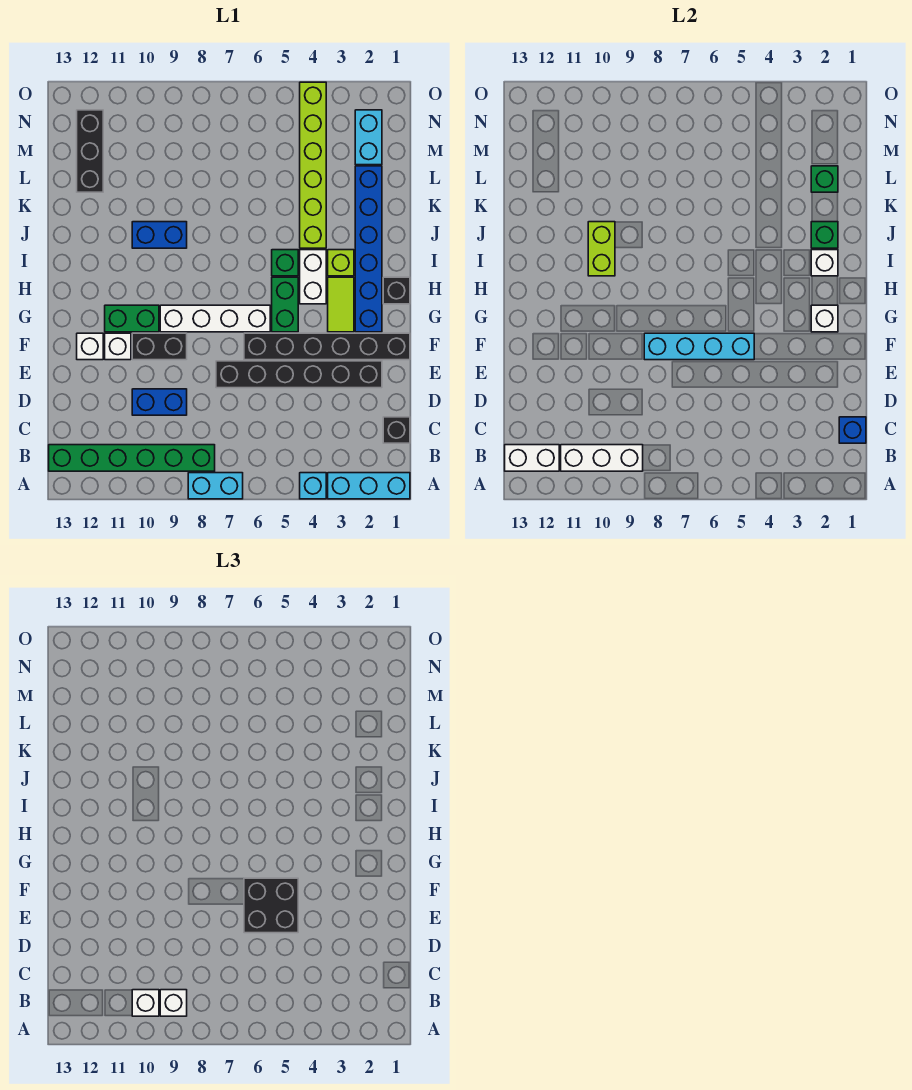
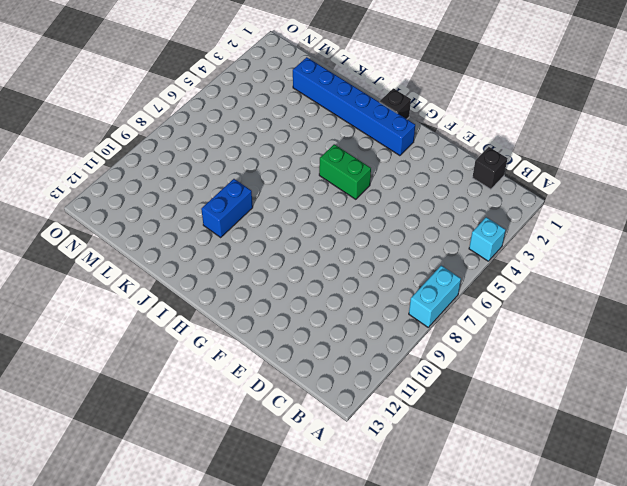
none -> cyan 1x3 brick [328,473,410,499]
none -> green 1x6 brick [49,445,215,471]
none -> blue 1x2 brick [132,389,187,415]
none -> black 1x6 brick [216,361,382,388]

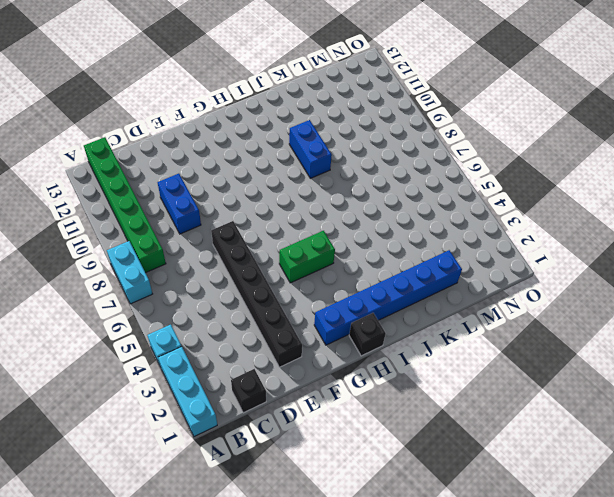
none -> black 1x6 brick [244,333,410,360]
none -> black 1x2 brick [132,333,187,360]
none -> white 1x1 brick [105,333,131,360]
none -> white 1x1 brick [77,333,103,360]

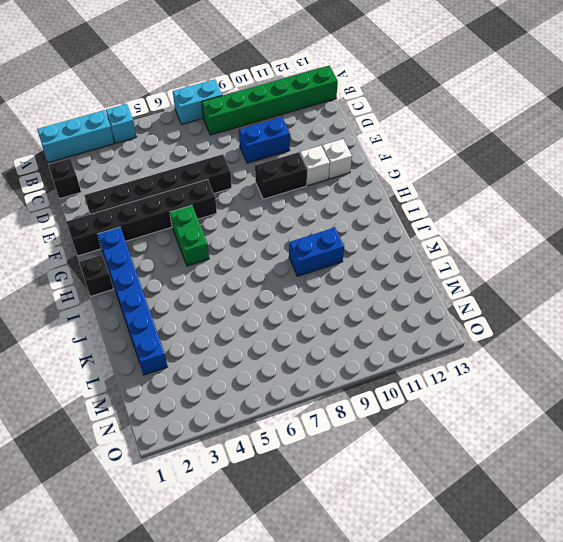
none -> lime 1x2 tile [328,277,354,332]
none -> white 1x4 brick [160,305,270,332]
none -> green 1x2 brick [105,305,159,332]
none -> white 1x2 brick [300,250,326,304]

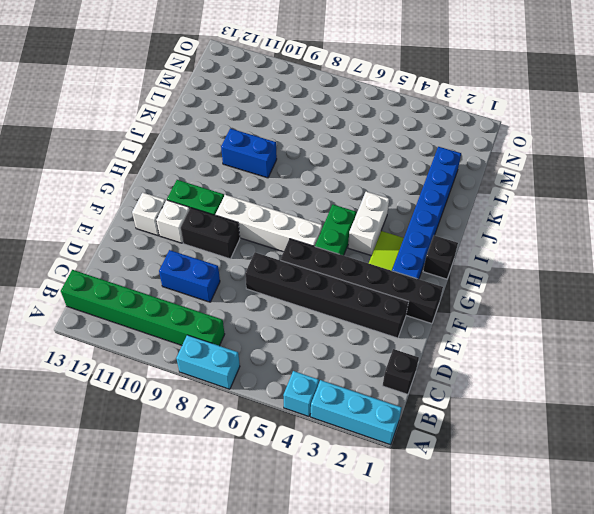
none -> lime 1x1 brick [328,250,354,276]
none -> green 1x1 brick [272,250,298,276]
none -> lime 1x6 brick [300,82,326,248]
none -> black 1x3 brick [77,110,103,192]

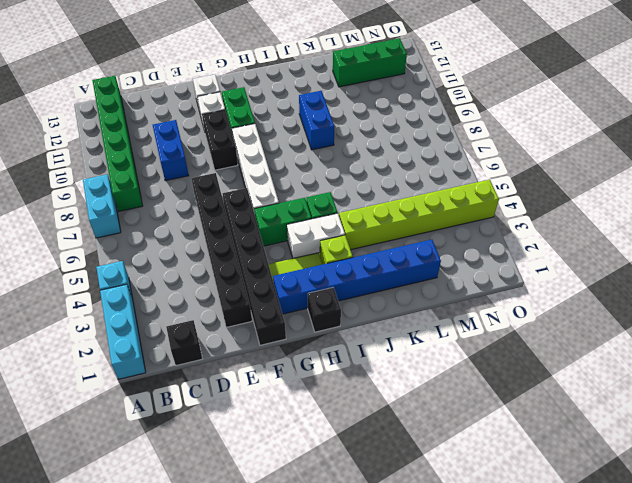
green 1x3 brick [333,38,407,87] -> black 1x3 brick [77,110,103,192]
none -> cyan 1x2 brick [355,110,382,165]
none -> white 1x3 brick [561,445,643,471]
none -> white 1x2 brick [505,445,559,471]
none -> blue 1x1 brick [839,417,866,443]

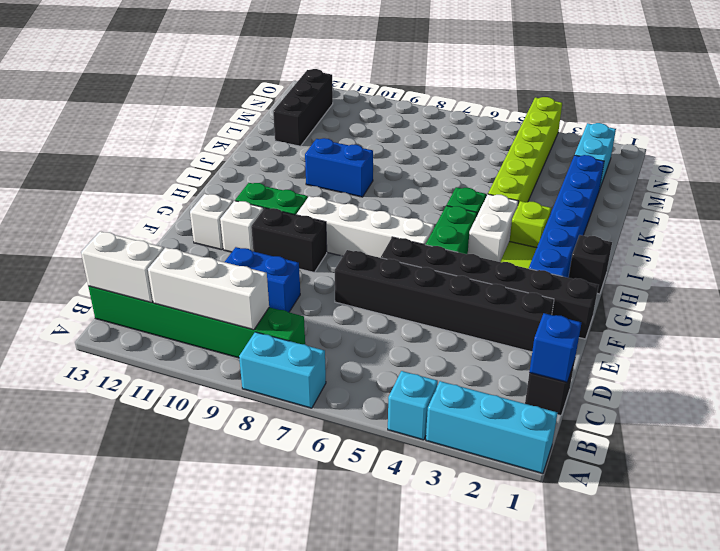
none -> cyan 1x4 brick [644,333,754,360]
none -> white 1x1 brick [811,305,838,332]
none -> white 1x1 brick [811,250,838,276]
none -> lime 1x2 brick [588,222,615,276]

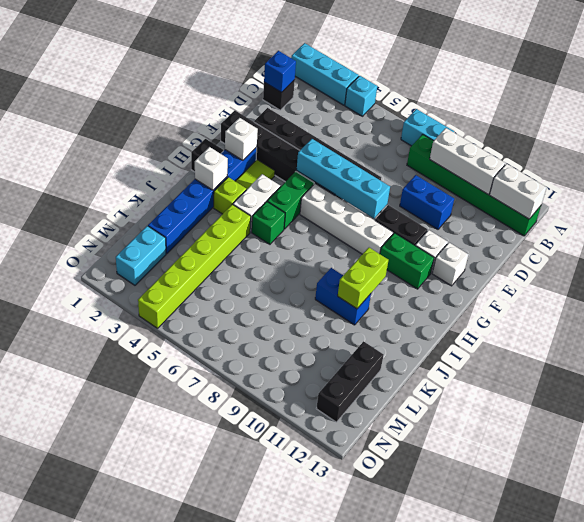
none -> green 1x1 brick [811,222,838,248]
none -> green 1x1 brick [811,166,838,192]
none -> white 1x1 brick [160,990,187,1016]
none -> white 1x1 brick [132,990,159,1016]

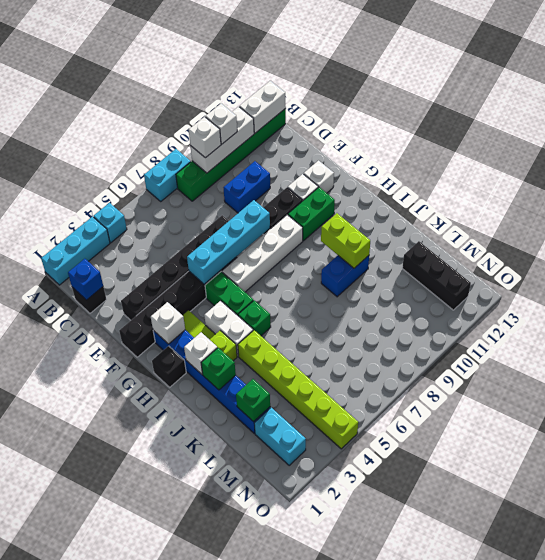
none -> black 2x2 brick [244,878,298,933]

